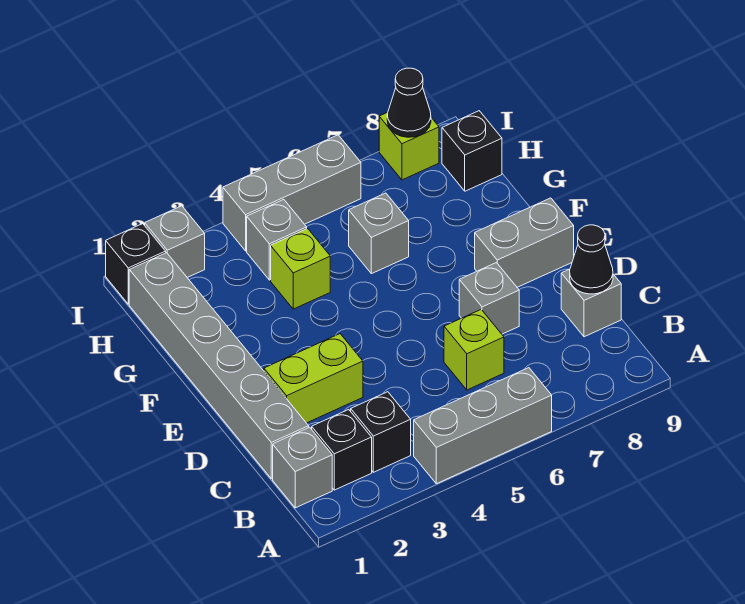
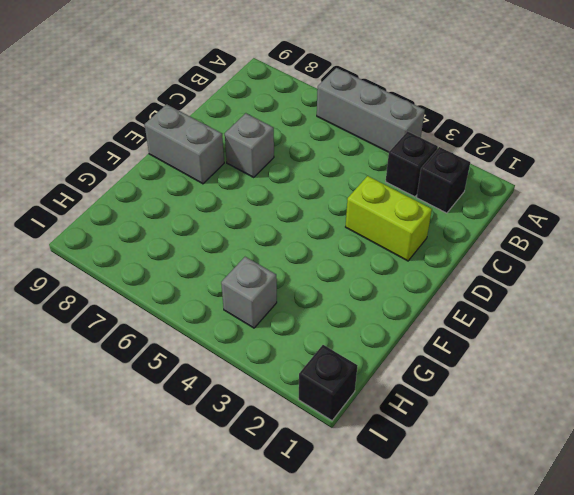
none -> grey 1x1 brick [273,427,332,508]
none -> grey 1x6 brick [129,253,309,479]
none -> lime 1x1 brick [444,310,504,390]

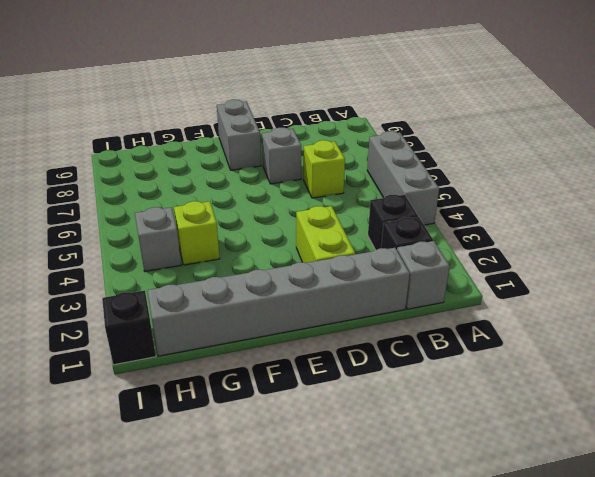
none -> grey 1x1 brick [561,269,621,337]
none -> grey 1x1 brick [349,193,409,274]
none -> black 1x1 brick [442,111,502,191]

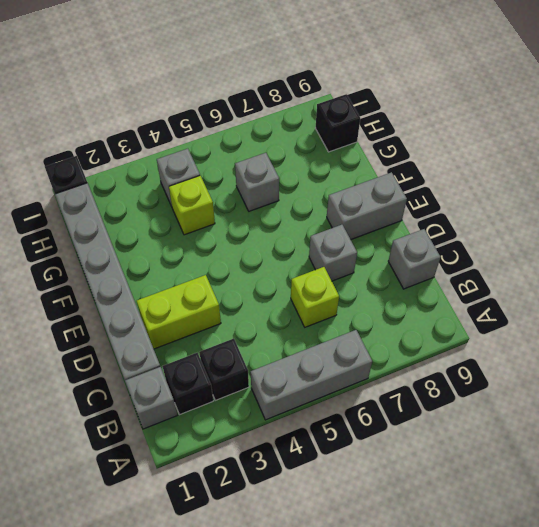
none -> grey 1x1 brick [145,206,205,278]
none -> grey 1x3 brick [223,135,361,251]
none -> lime 1x1 brick [379,113,439,180]

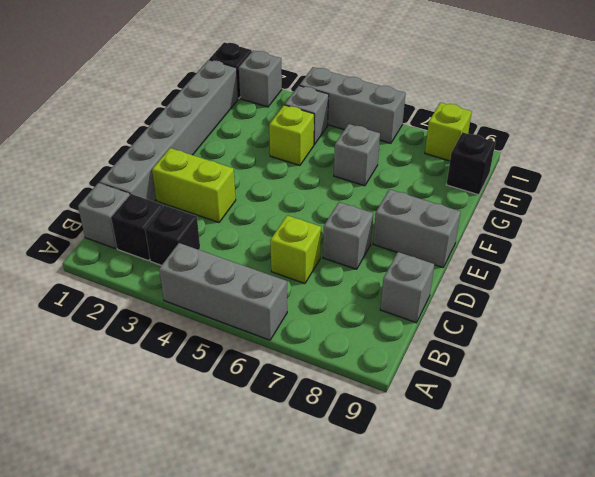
none -> black 1x1 cone [570,225,613,294]
none -> black 1x1 cone [387,68,431,137]

